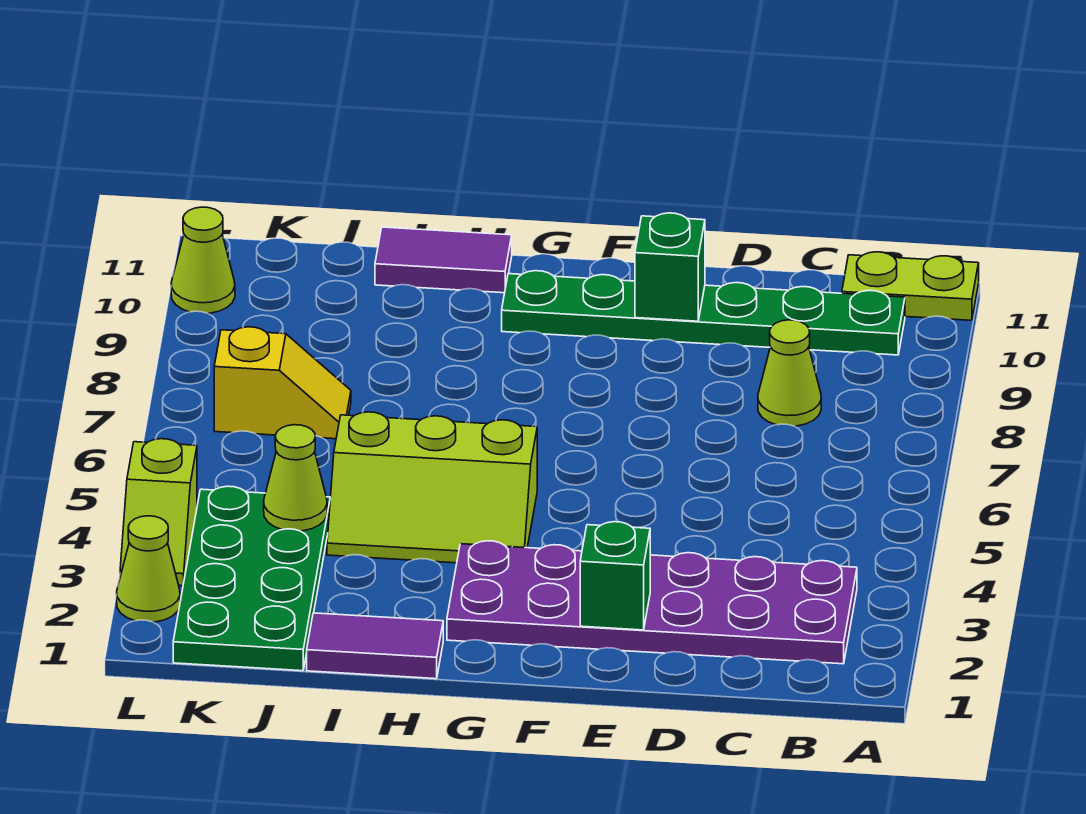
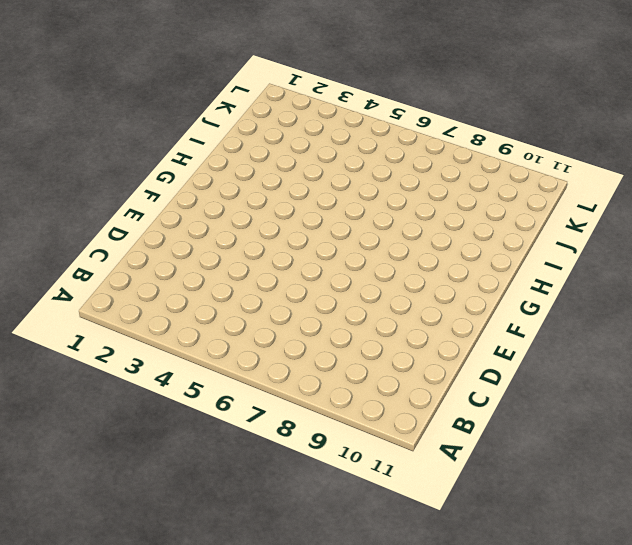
none -> lime 1x2 plate [842,252,979,320]
none -> purple 2x6 plate [447,541,857,664]
none -> green 1x6 plate [502,271,905,355]

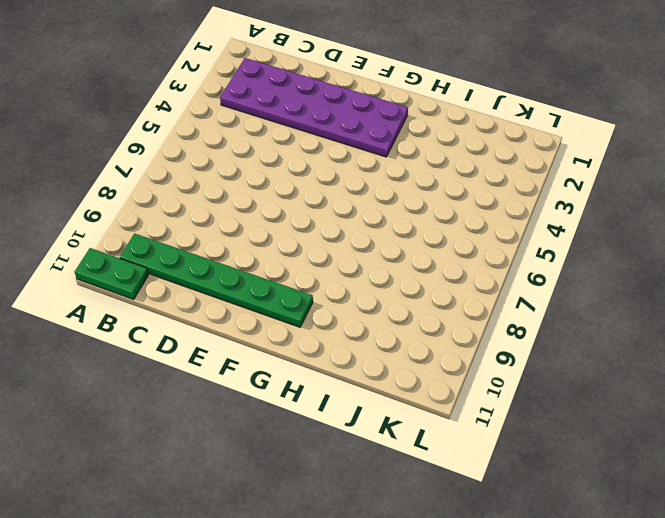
green 1x2 plate [75,248,148,299] -> lime 1x2 plate [842,252,979,320]
none -> lime 1x1 cone [758,320,821,426]
none -> lime 2x3 slope [327,412,537,563]
none -> purple 1x2 tile [307,613,443,679]

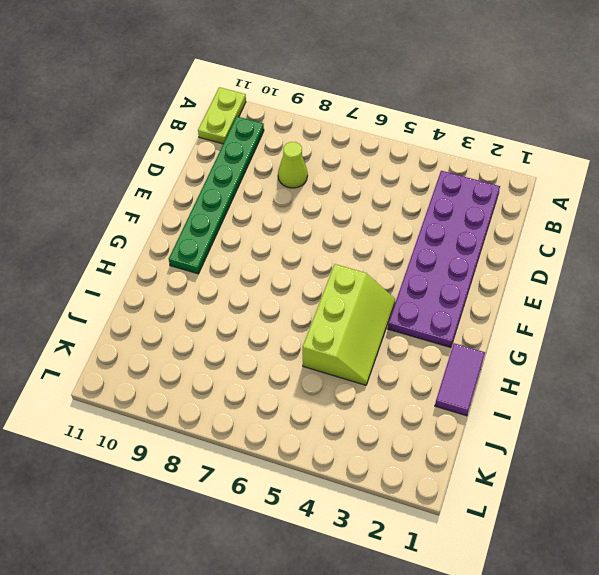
none -> purple 1x2 tile [375,227,512,293]
none -> green 2x4 plate [173,486,330,671]
none -> yellow 1x2 slope [214,327,351,439]

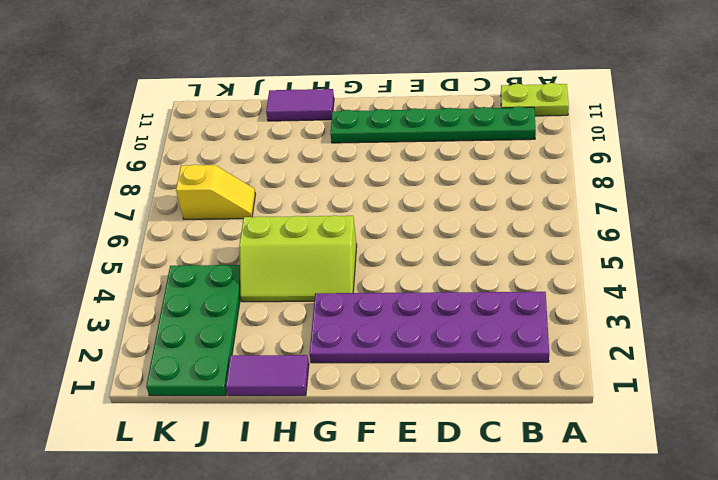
none -> lime 1x1 cone [758,320,821,426]
none -> lime 1x1 cone [117,516,180,622]
none -> lime 1x2 slope [120,439,197,586]

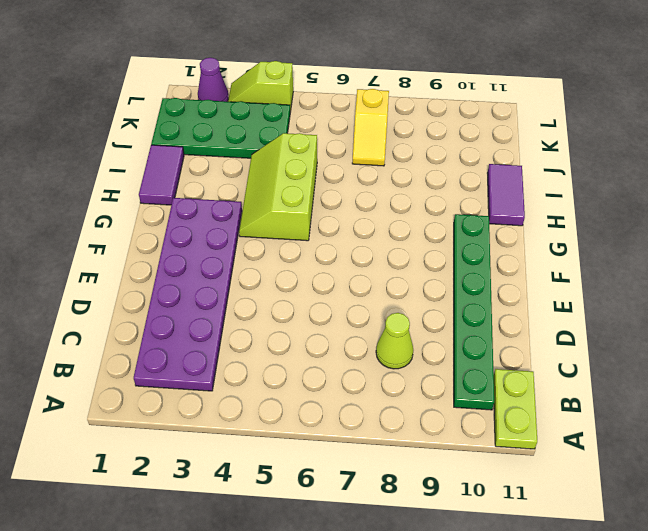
purple 1x1 cone [198,58,228,102] -> lime 1x1 cone [117,516,180,622]
none -> lime 1x1 cone [171,207,235,313]
none -> green 1x1 brick [580,522,650,630]
none -> green 1x1 brick [635,213,705,321]

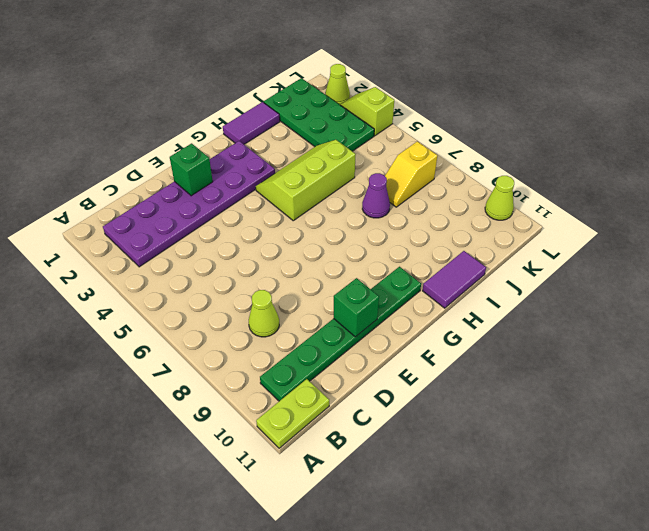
purple 1x1 cone [362,173,390,218] -> none
none -> lime 1x1 cone [264,425,327,531]

